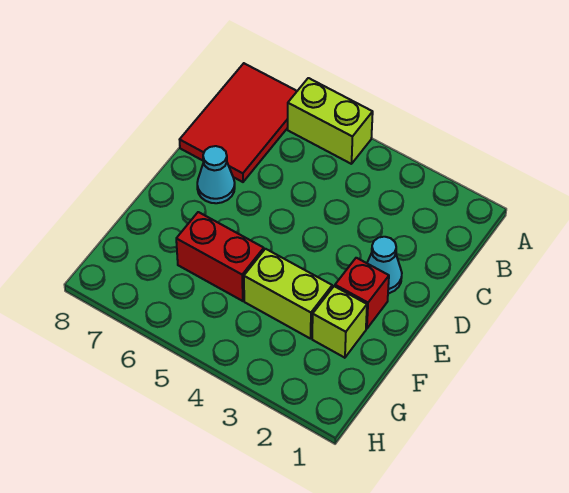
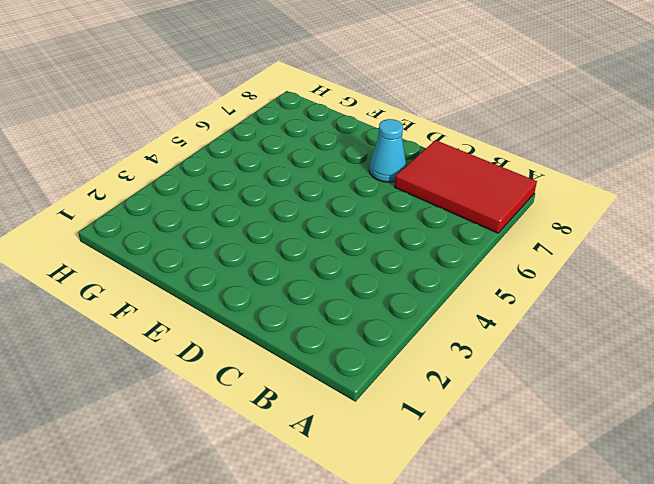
none -> lime 1x2 brick [288,78,373,164]
none -> cyan 1x1 cone [367,237,402,293]

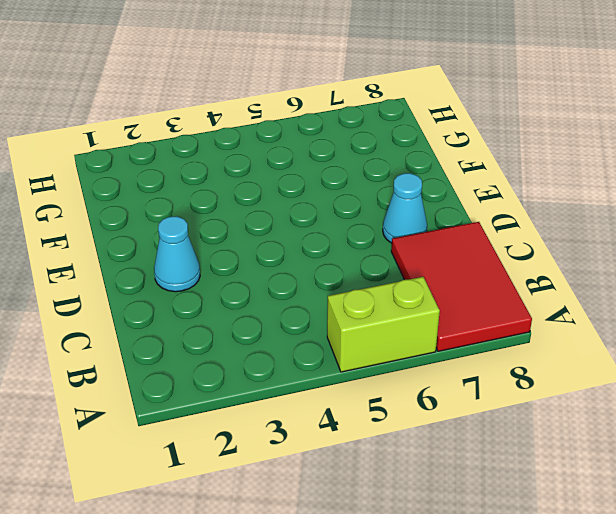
none -> red 1x1 brick [335,258,389,329]
none -> lime 1x1 brick [312,286,367,358]

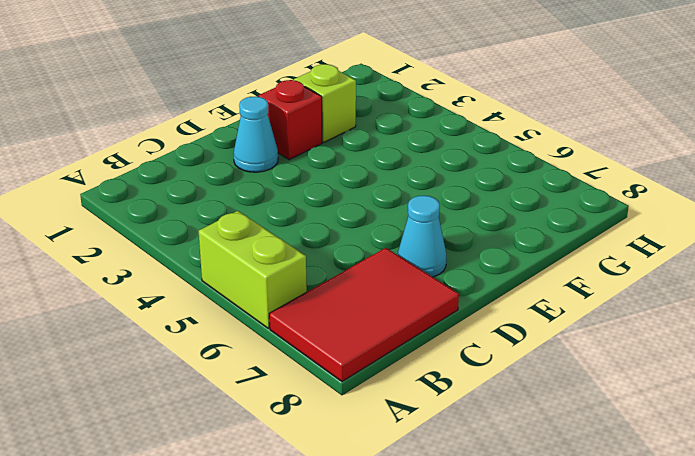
none -> lime 1x2 brick [244,249,332,339]
none -> red 1x2 brick [176,212,264,301]

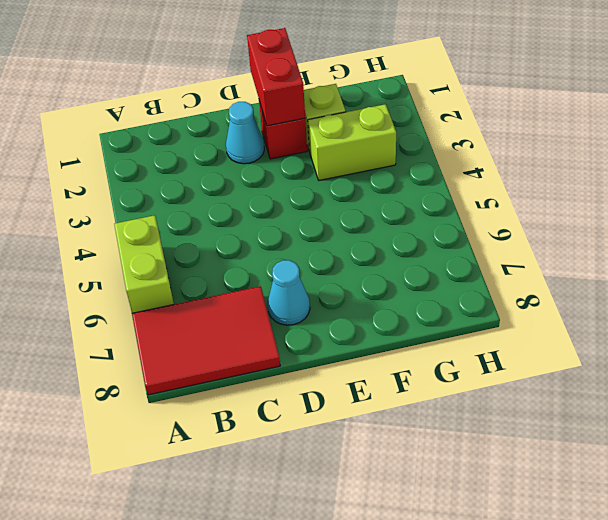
red 1x2 brick [247,28,305,126] -> red 1x2 brick moved to [176,212,264,301]
lime 1x2 brick [308,104,396,180] -> lime 1x2 brick turned to [244,249,332,339]

